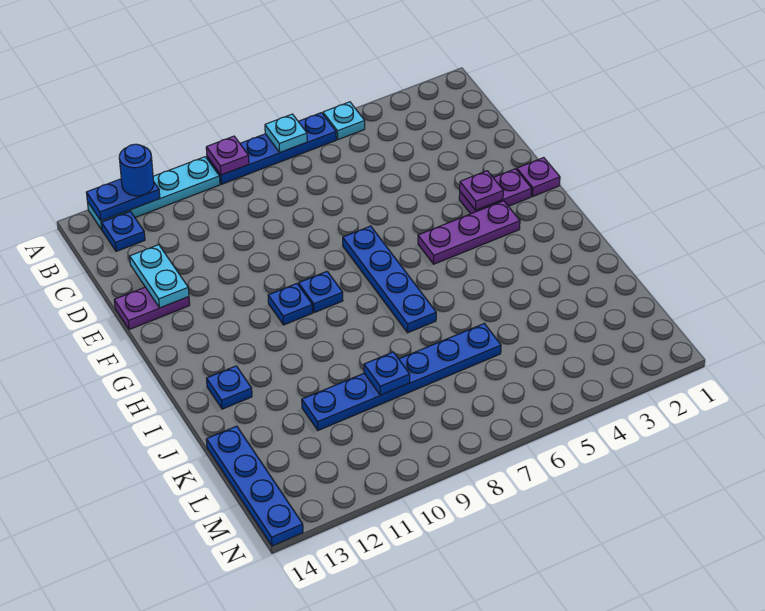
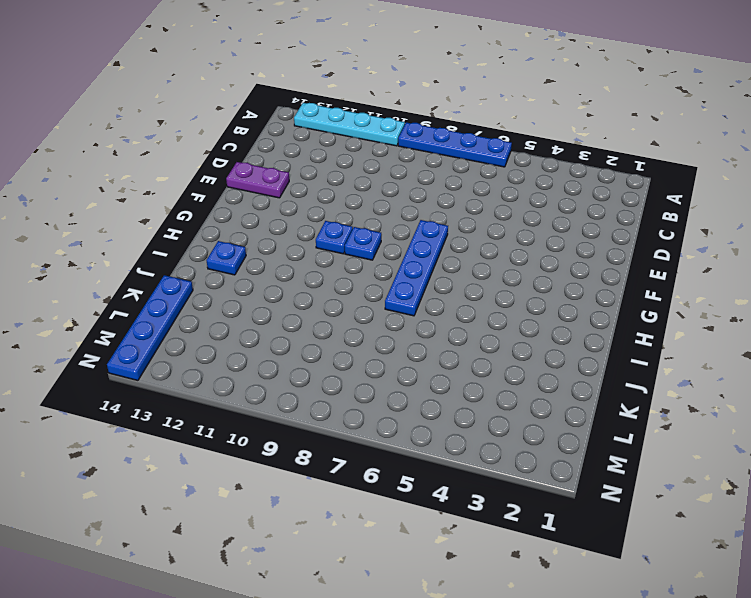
none -> cyan 1x1 plate [323,102,365,140]
none -> blue 1x1 plate [102,211,145,251]
none -> purple 1x1 plate [517,158,560,196]

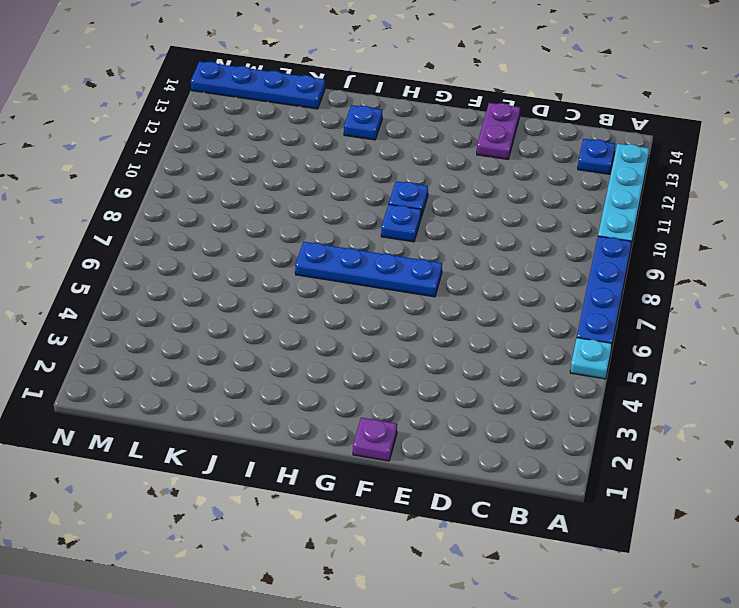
none -> purple 1x2 plate [459,169,532,214]
none -> purple 1x3 plate [418,201,520,264]
none -> blue 1x6 plate [302,324,501,430]

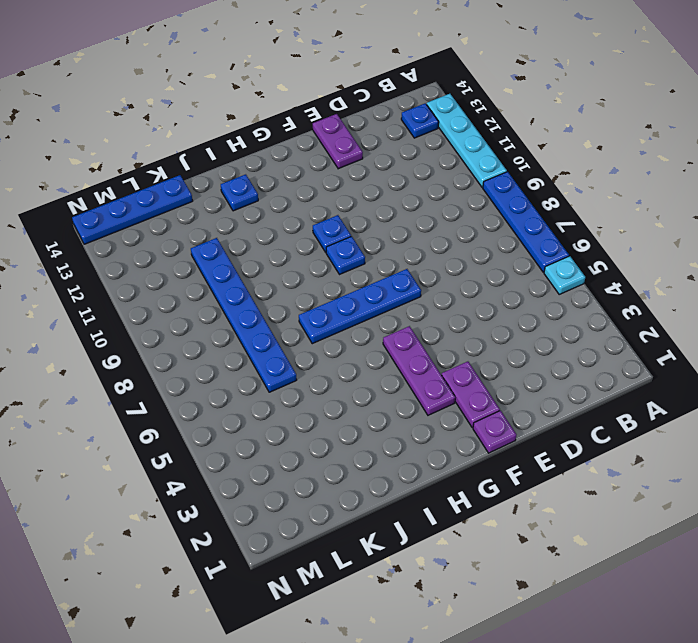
none -> cyan 1x1 plate [265,114,307,152]
none -> purple 1x1 plate [206,136,249,175]
none -> blue 1x2 plate [86,179,160,221]

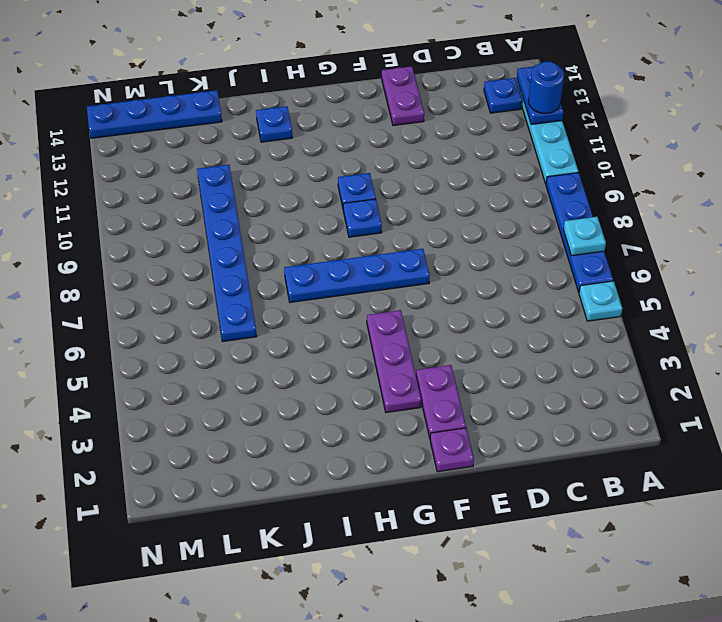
none -> purple 1x1 plate [206,136,249,175]
none -> cyan 1x2 plate [130,245,189,308]
none -> purple 1x1 plate [460,171,503,210]

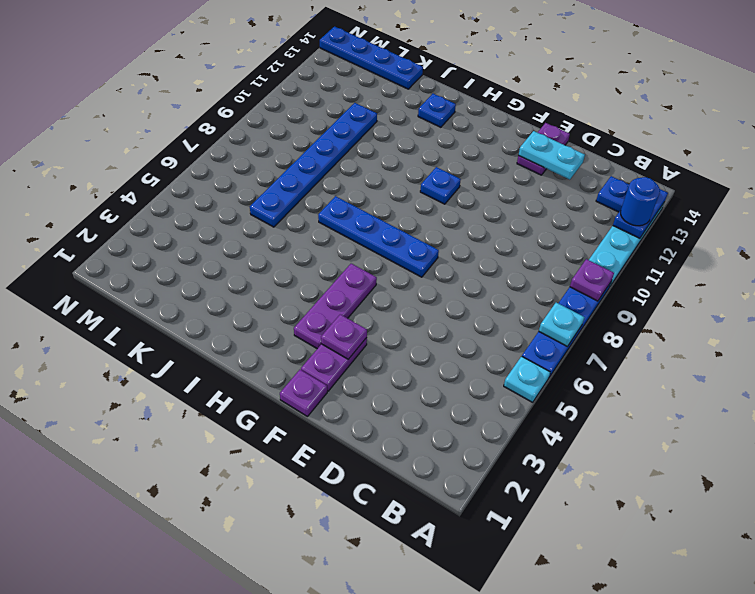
none -> blue 1x1 plate [299,272,343,313]
none -> blue 1x1 plate [364,352,410,395]

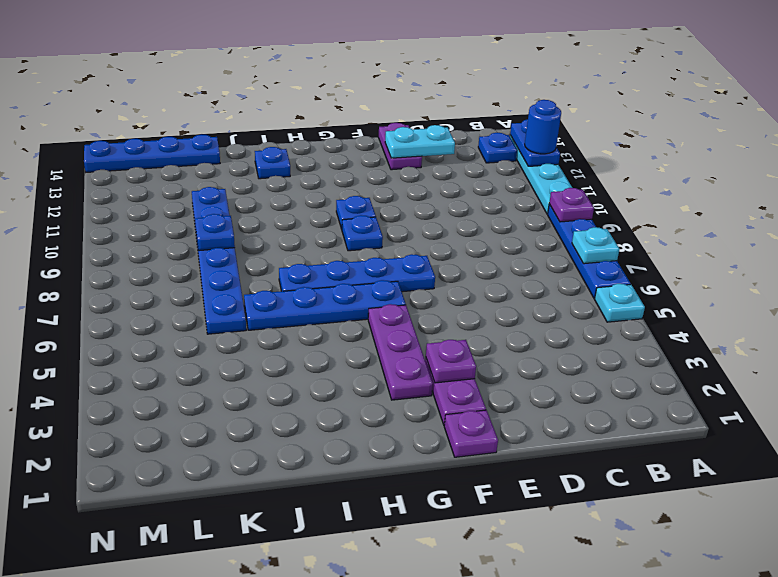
blue 1x4 plate [244,280,406,330] -> none

